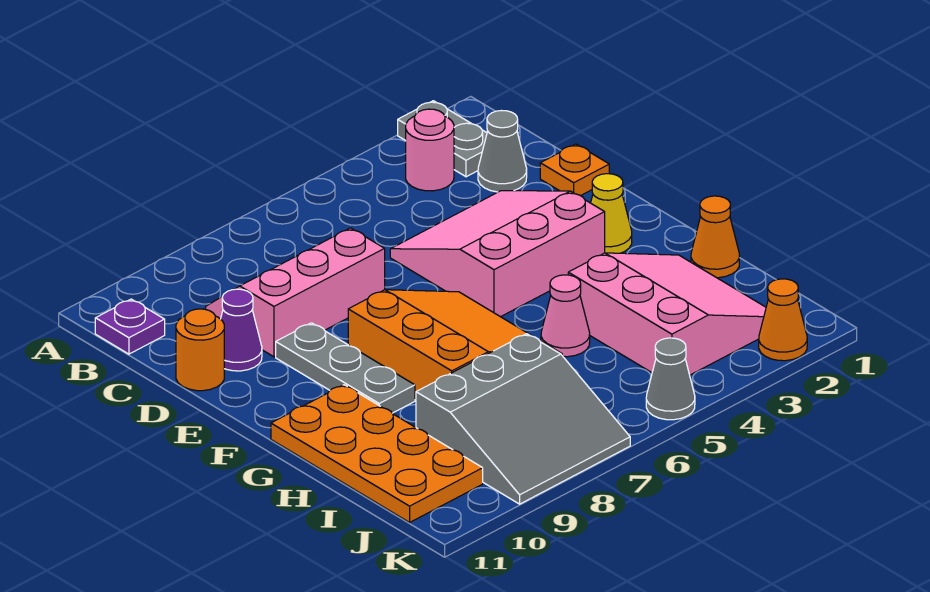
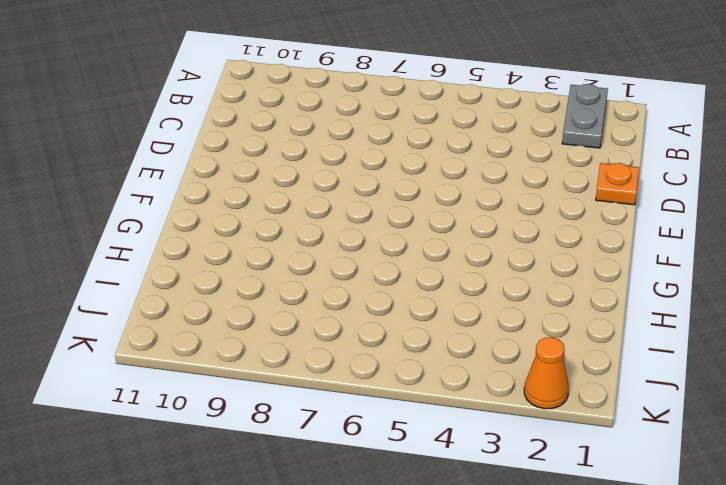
none -> pink 1x1 round brick [406,109,454,191]
none -> purple 1x1 plate [95,299,165,354]
none -> grey 1x1 cone [478,111,527,192]

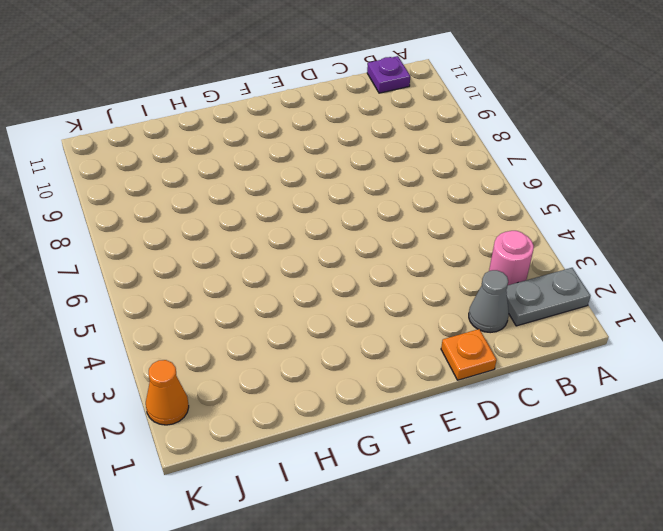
none -> pink 2x3 slope [206,228,385,357]
none -> pink 3x3 slope [390,191,605,317]
none -> purple 1x1 cone [221,289,262,371]

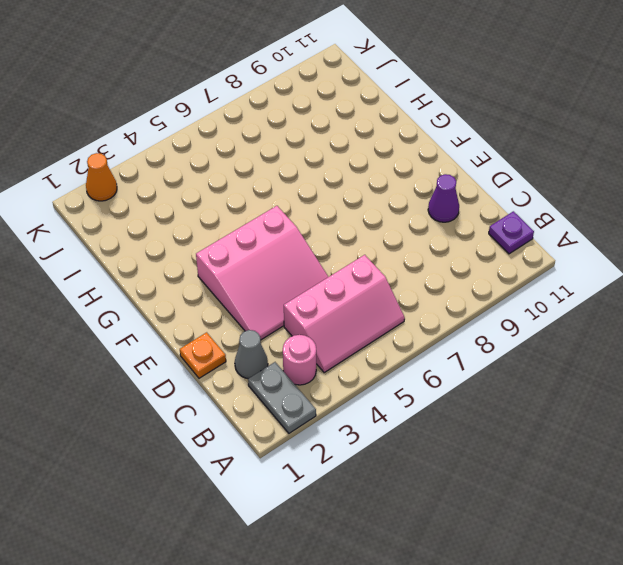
pink 2x3 slope [284,255,405,372] -> pink 2x3 slope moved to [206,228,385,357]
none -> orange 1x1 round brick [176,309,224,391]
none -> grey 1x3 plate [276,323,415,413]
none -> yellow 1x1 cone [591,174,632,253]

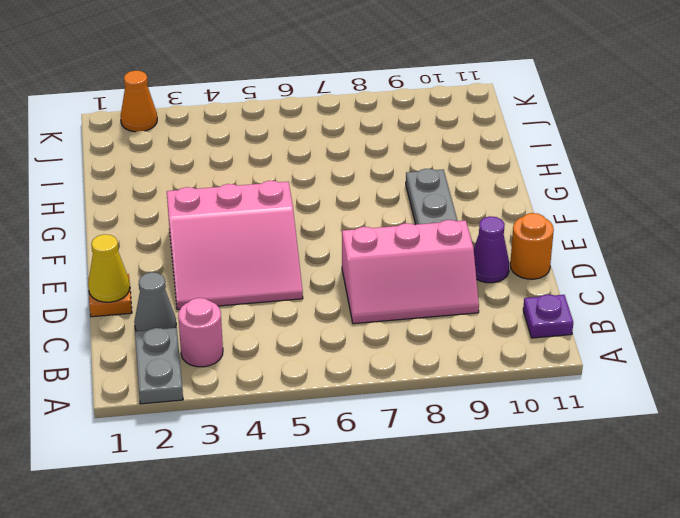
yellow 1x1 cone [88,234,130,302] -> yellow 1x1 cone moved to [591,174,632,253]
none -> orange 3x3 slope [348,290,562,400]
none -> orange 2x4 plate [271,385,483,522]
none -> orange 1x1 cone [691,196,739,278]

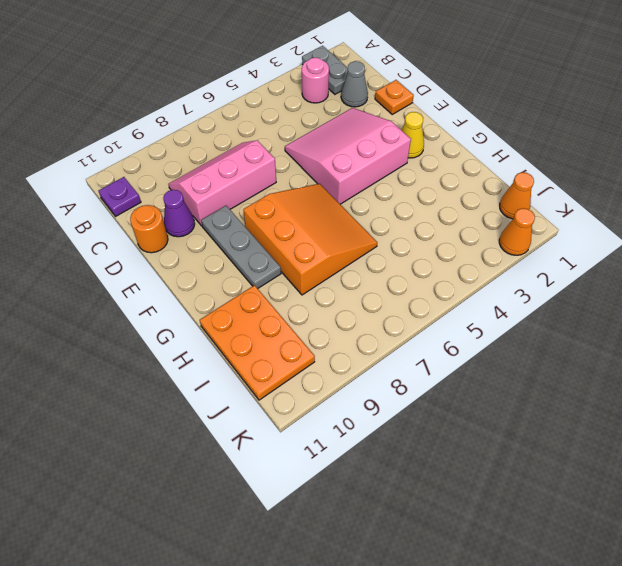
orange 2x3 plate [200,285,315,400] -> orange 2x4 plate [271,385,483,522]
orange 1x1 cone [500,172,534,219] -> orange 1x1 cone moved to [691,196,739,278]
none -> pink 3x3 slope [568,253,766,375]
none -> pink 1x1 cone [541,275,590,357]
none -> grey 3x3 slope [416,334,630,504]

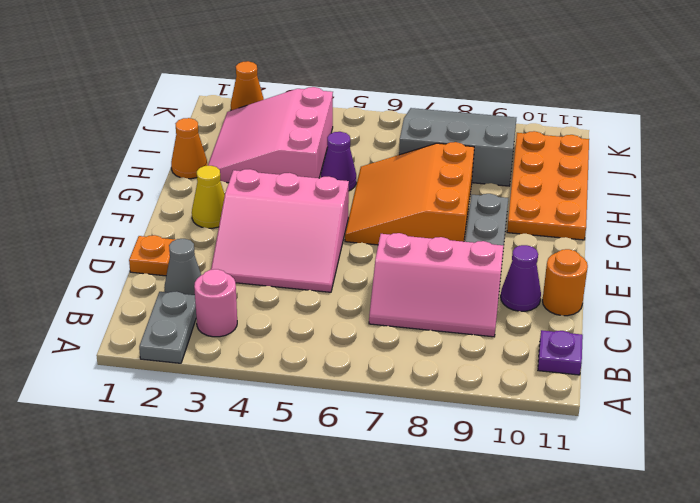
purple 1x1 cone [321,132,356,191] -> pink 1x1 cone [541,275,590,357]
none -> grey 1x1 cone [646,338,695,420]

